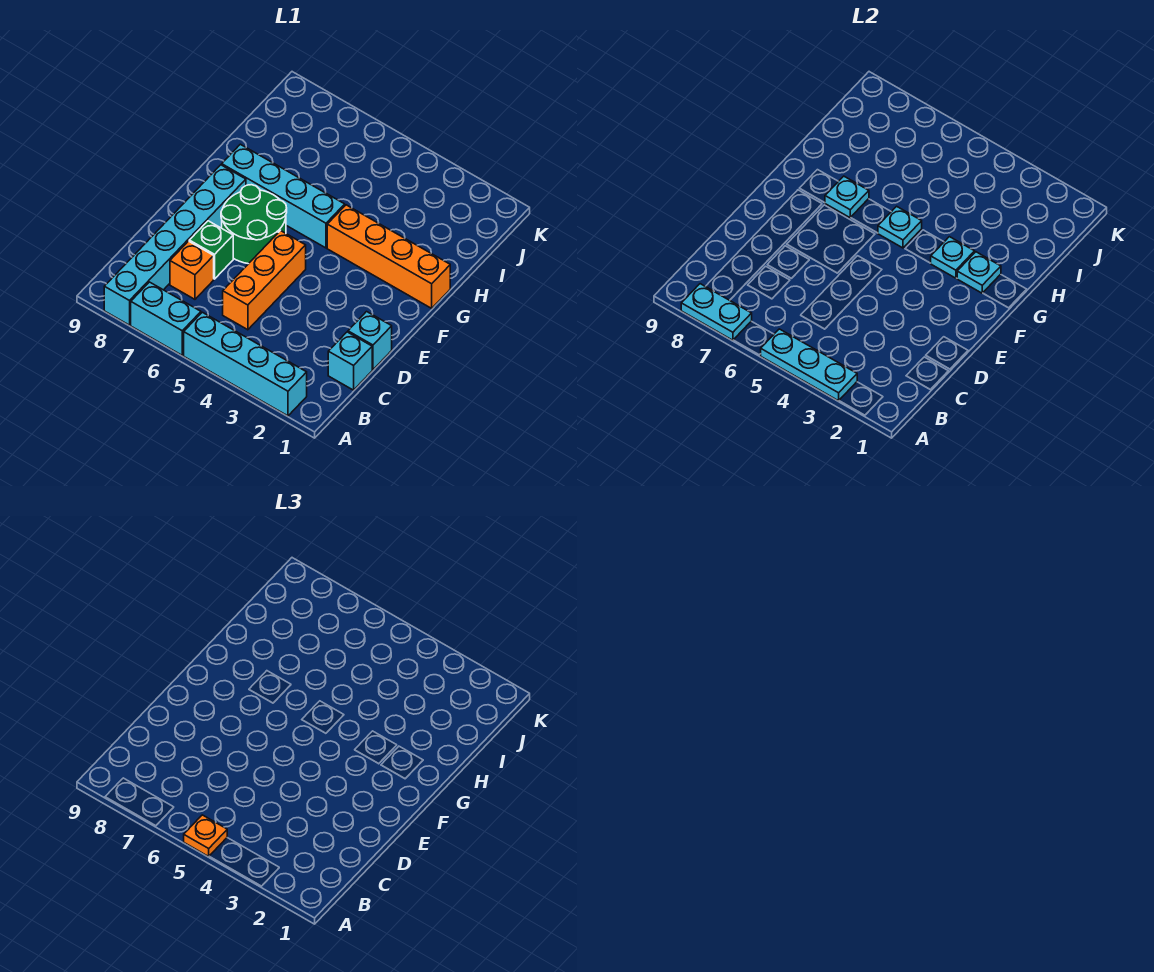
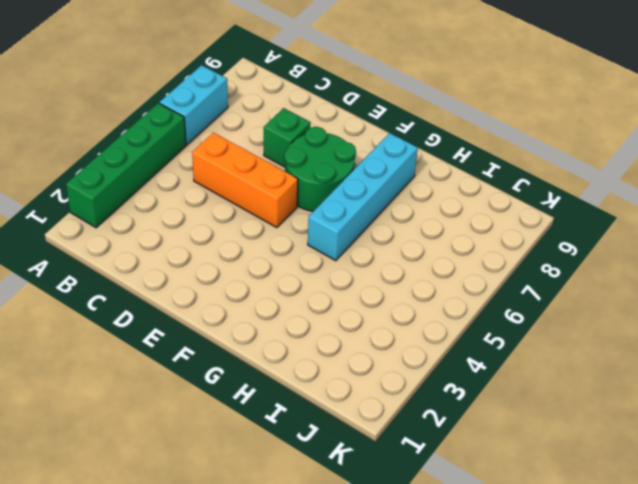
green 1x4 brick [66,103,186,228] -> cyan 1x4 brick [184,312,307,416]
none -> cyan 1x6 brick [104,165,246,325]
none -> cyan 1x1 brick [328,332,372,390]
none -> orange 1x1 brick [170,241,214,299]

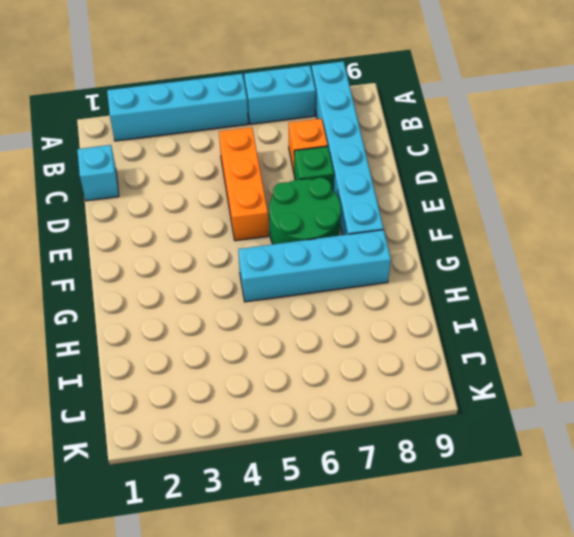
none -> cyan 1x1 brick [348,312,392,370]
none -> orange 1x4 brick [327,205,450,308]
none -> cyan 1x3 plate [761,329,857,401]

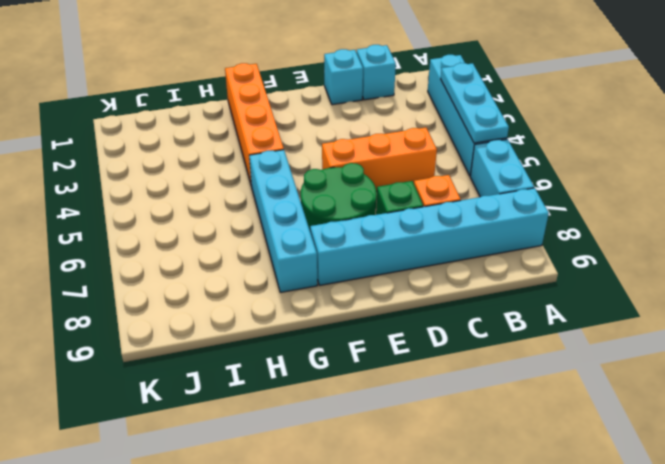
none -> cyan 1x2 plate [681,284,752,340]
none -> cyan 1x1 plate [957,252,1001,293]
none -> cyan 1x1 plate [931,237,975,278]

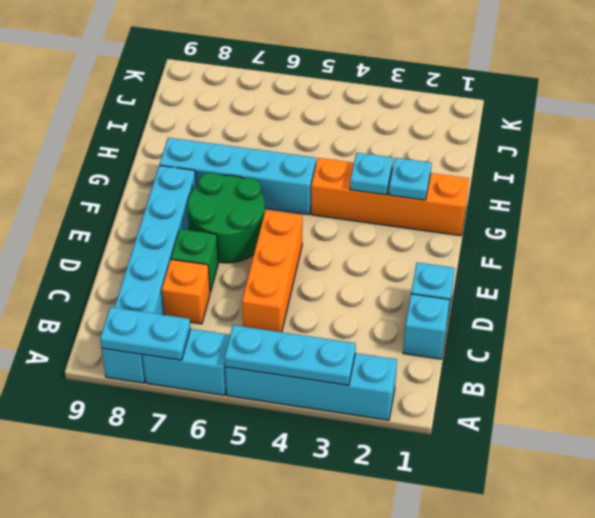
none -> cyan 1x1 plate [878,206,922,248]
none -> cyan 1x1 plate [825,176,869,218]
none -> orange 1x1 plate [184,815,227,856]

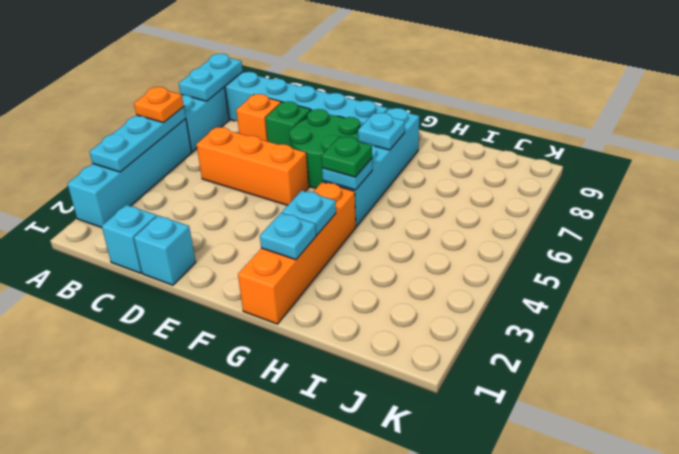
green 1x1 plate [322,137,372,177] -> none

